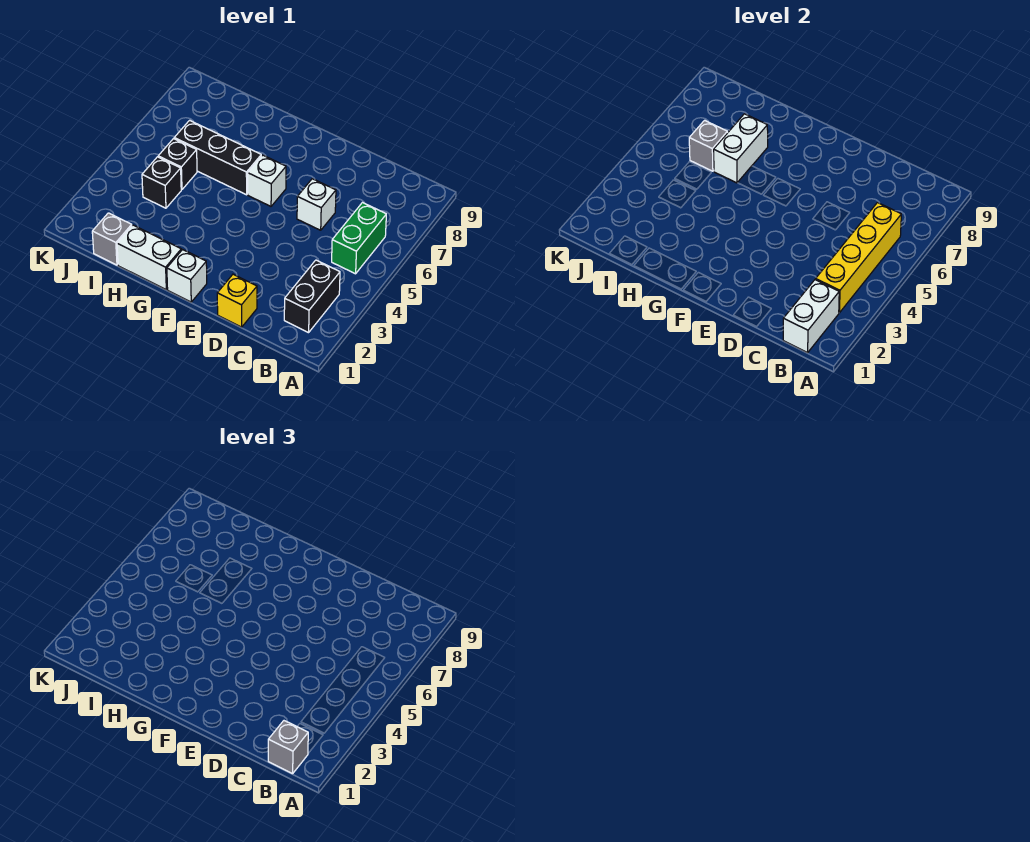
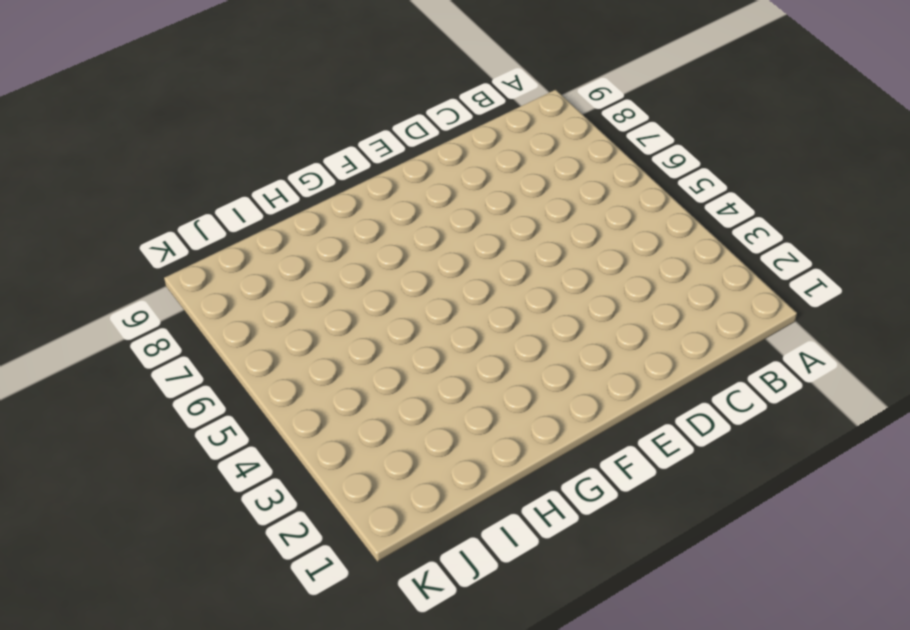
none -> black 1x2 brick [284,260,340,333]
none -> green 1x2 brick [332,203,386,274]
none -> yellow 1x1 brick [217,274,257,327]

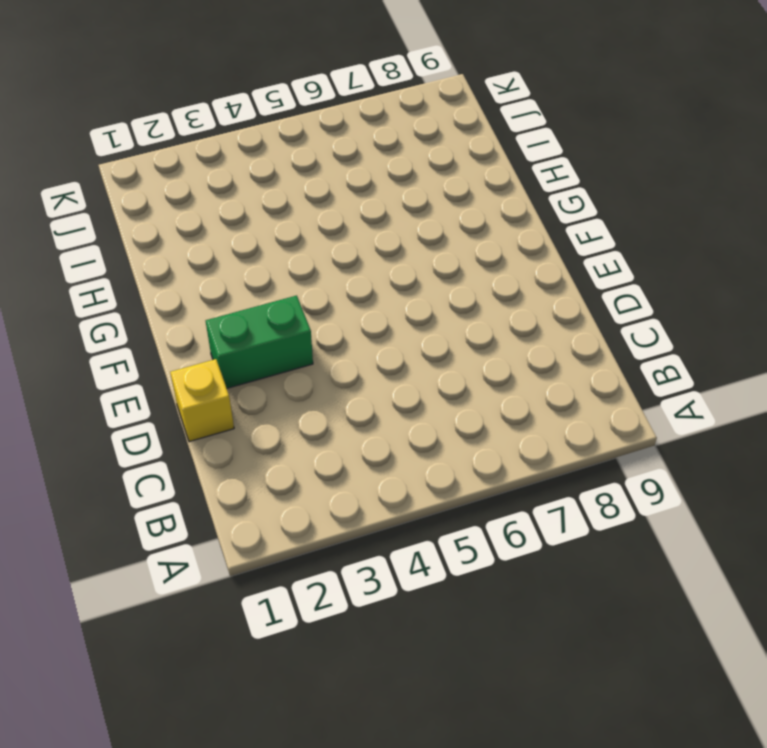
green 1x2 brick [206,296,313,388] -> green 1x2 brick moved to [332,203,386,274]
none -> black 1x2 brick [284,260,340,333]
none -> white 1x1 brick [297,179,336,230]
none -> white 1x1 brick [167,250,207,302]

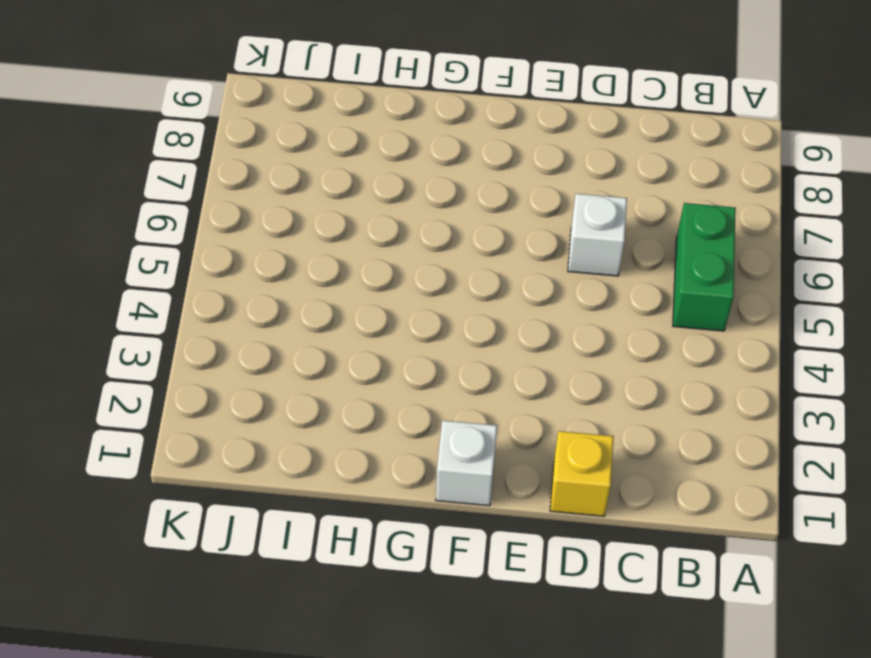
none -> black 1x2 brick [284,260,340,333]
none -> white 1x1 brick [248,155,286,206]
none -> white 1x2 brick [117,225,181,289]

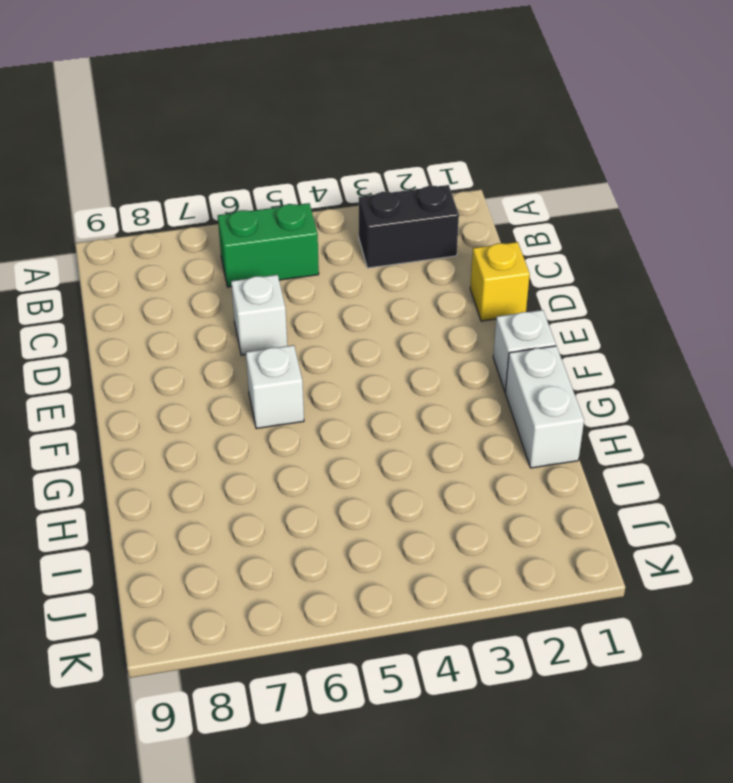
none -> black 1x3 brick [174,120,261,195]
none -> grey 1x1 brick [92,213,132,265]
none -> black 1x1 brick [142,157,181,208]

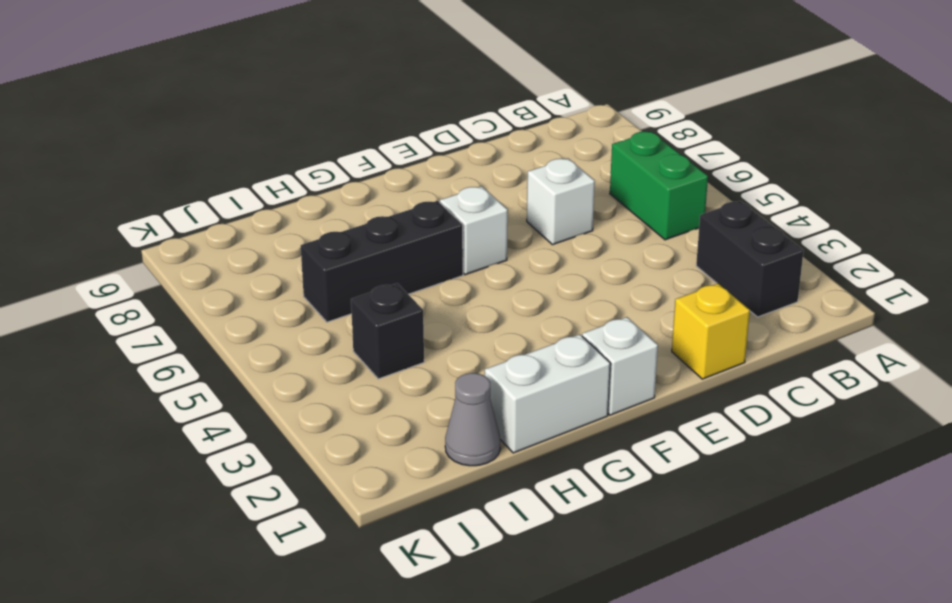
grey 1x1 cone [445,373,500,466] -> grey 1x1 brick [92,213,132,265]
none -> black 1x1 brick [158,139,197,190]
none -> white 1x2 brick [783,280,839,353]
none -> yellow 1x4 brick [816,203,901,313]

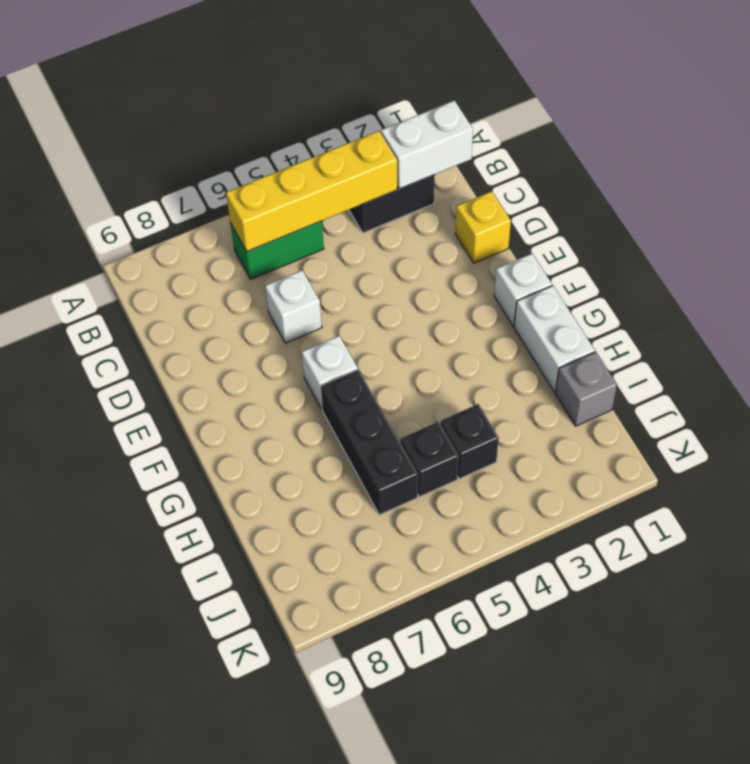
none -> white 1x2 brick [714,114,768,183]
none -> grey 1x1 brick [689,120,728,171]
none -> grey 1x1 brick [268,721,308,774]

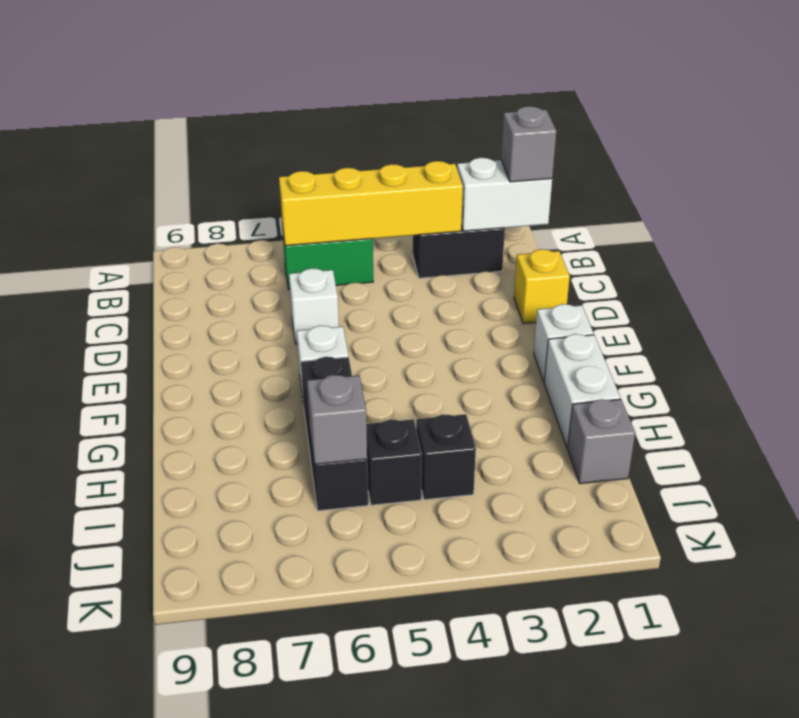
none -> white 1x2 brick [714,114,768,183]

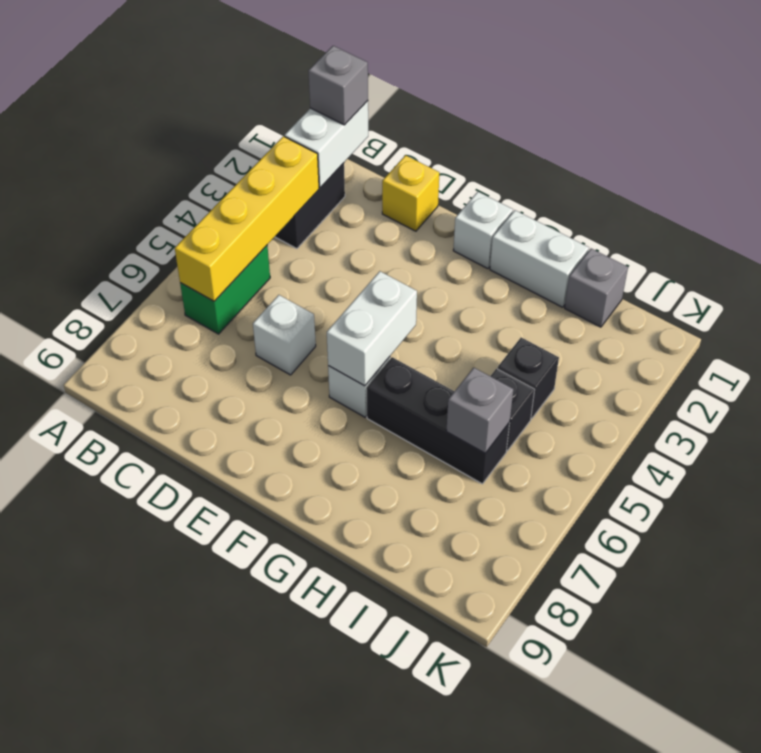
white 1x2 brick [327,271,417,386] -> white 1x2 brick moved to [714,114,768,183]

